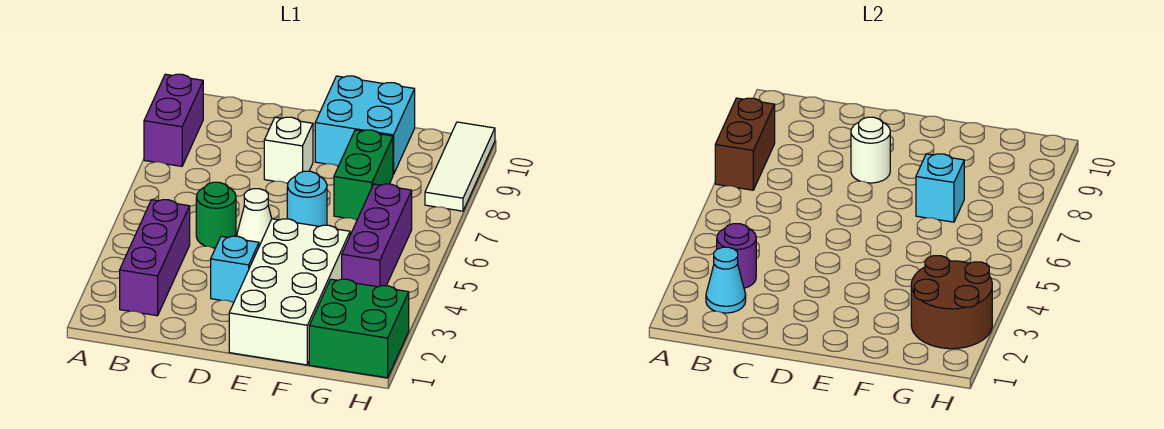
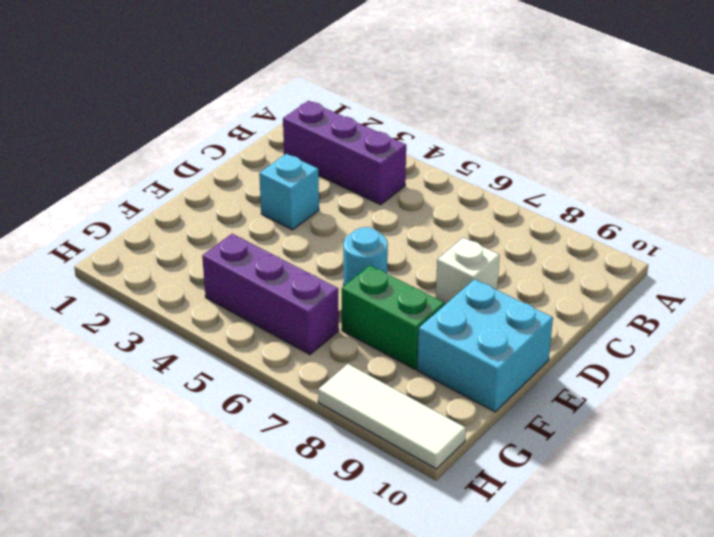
none -> purple 1x2 brick [144,74,203,166]
none -> green 1x1 round brick [196,182,236,248]
none -> white 1x1 cone [237,189,272,246]

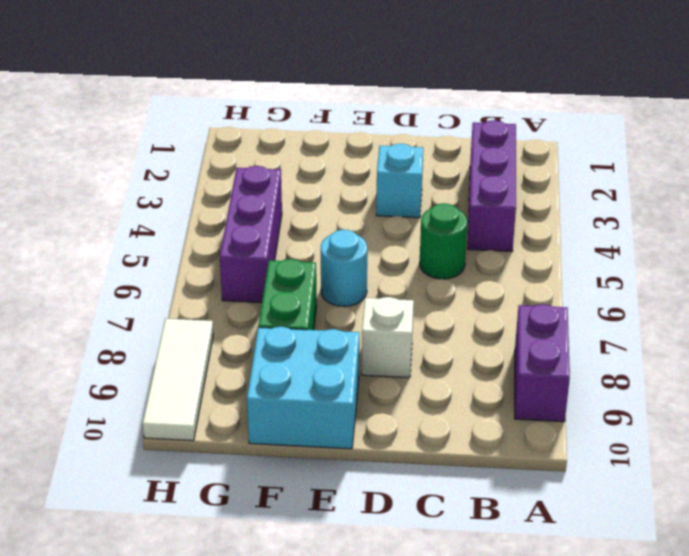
none -> white 1x1 cone [237,189,272,246]
none -> white 2x4 brick [229,219,350,365]
none -> green 2x2 brick [309,279,409,378]

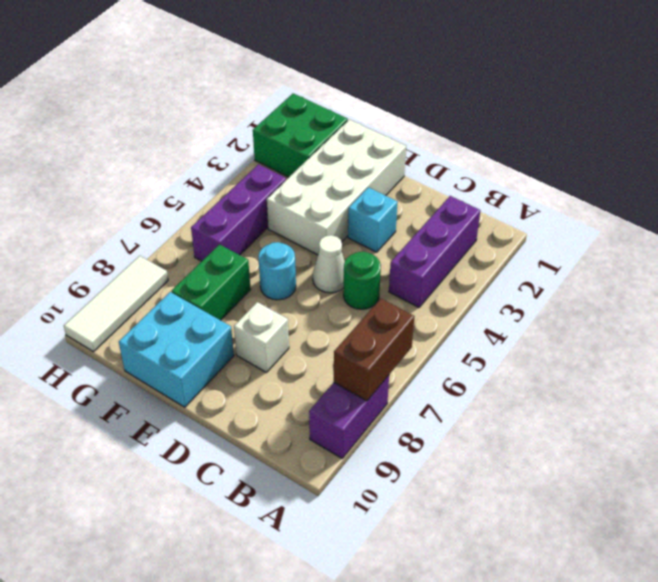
none -> cyan 1x1 cone [706,247,746,313]
none -> purple 1x1 round brick [717,224,756,288]
none -> white 1x1 round brick [851,117,890,183]

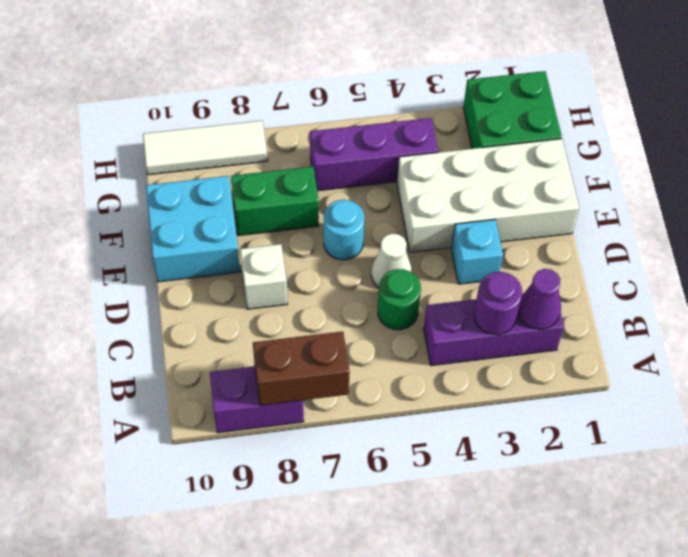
purple 1x1 cone [518,269,561,329] -> cyan 1x1 cone [706,247,746,313]
none -> white 1x1 round brick [851,117,890,183]
none -> cyan 1x1 brick [916,154,964,222]
none -> brown 2x2 round brick [911,256,992,349]

